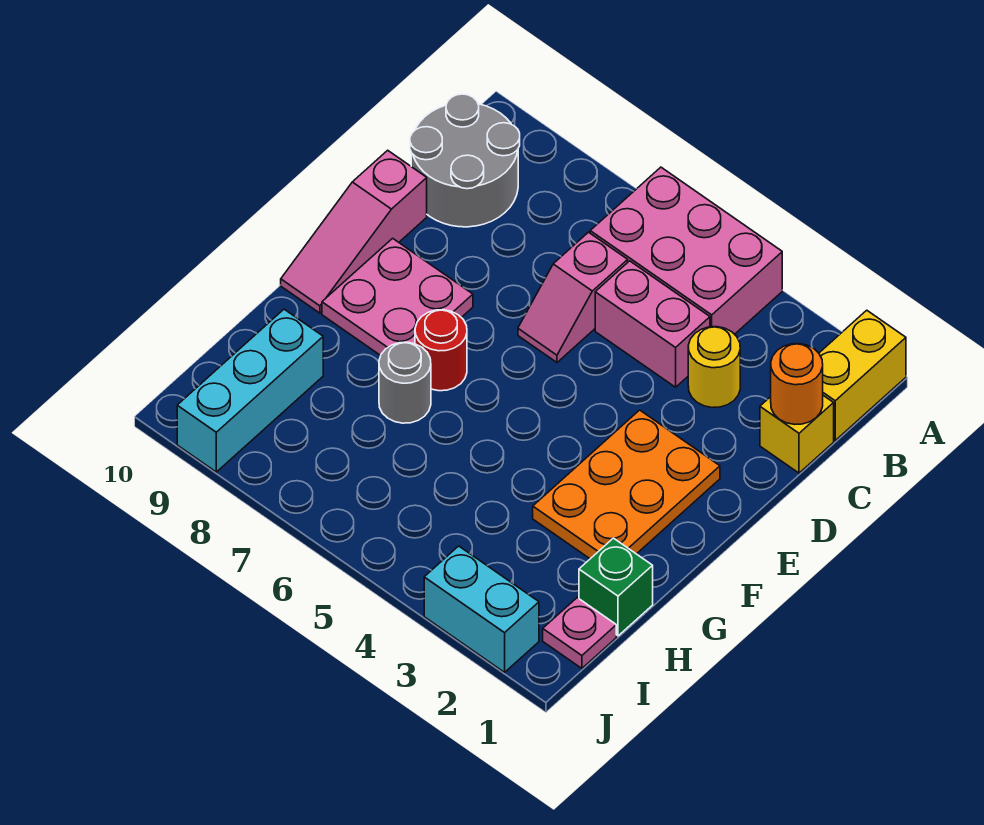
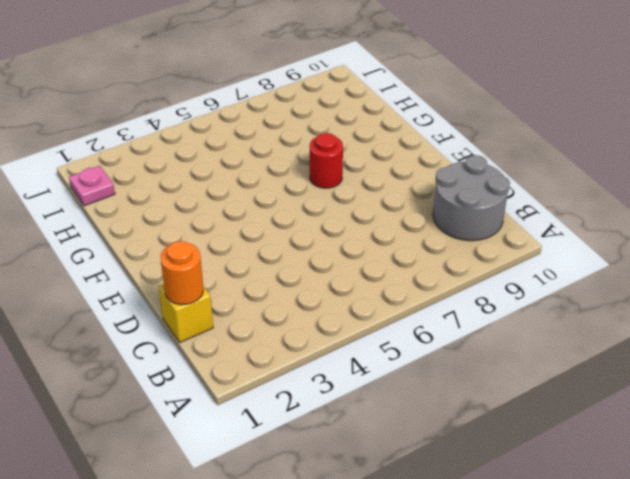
none -> yellow 1x2 brick [819,310,906,440]
none -> pink 2x3 brick [590,167,782,334]
none -> yellow 1x1 round brick [688,327,740,408]

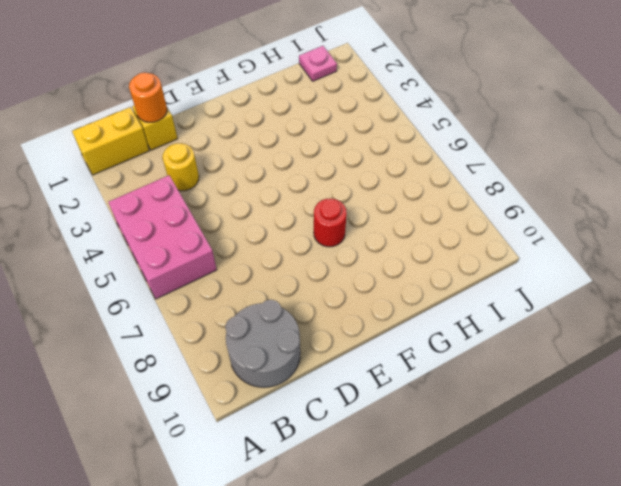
none -> pink 1x2 brick [595,261,710,387]
none -> pink 1x2 slope [518,232,628,362]
none -> pink 1x3 slope [281,150,427,313]

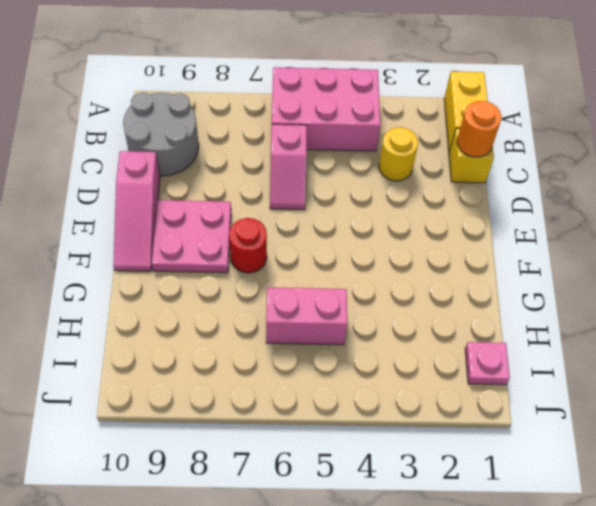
pink 1x2 brick [266,287,347,345] -> pink 1x2 brick moved to [595,261,710,387]
none -> orange 2x3 plate [533,410,720,559]
none -> grey 1x1 round brick [379,342,431,423]
none -> green 1x1 brick [579,538,653,636]

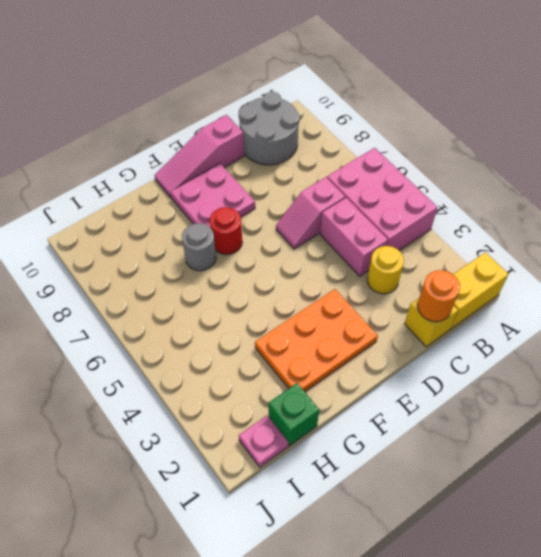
none -> cyan 1x3 brick [177,309,323,472]
none -> cyan 1x2 brick [424,546,539,672]

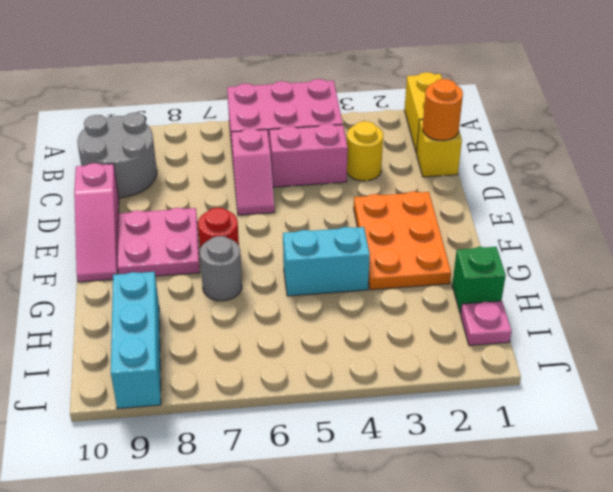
cyan 1x2 brick [283,227,370,296] -> cyan 1x2 brick moved to [424,546,539,672]

